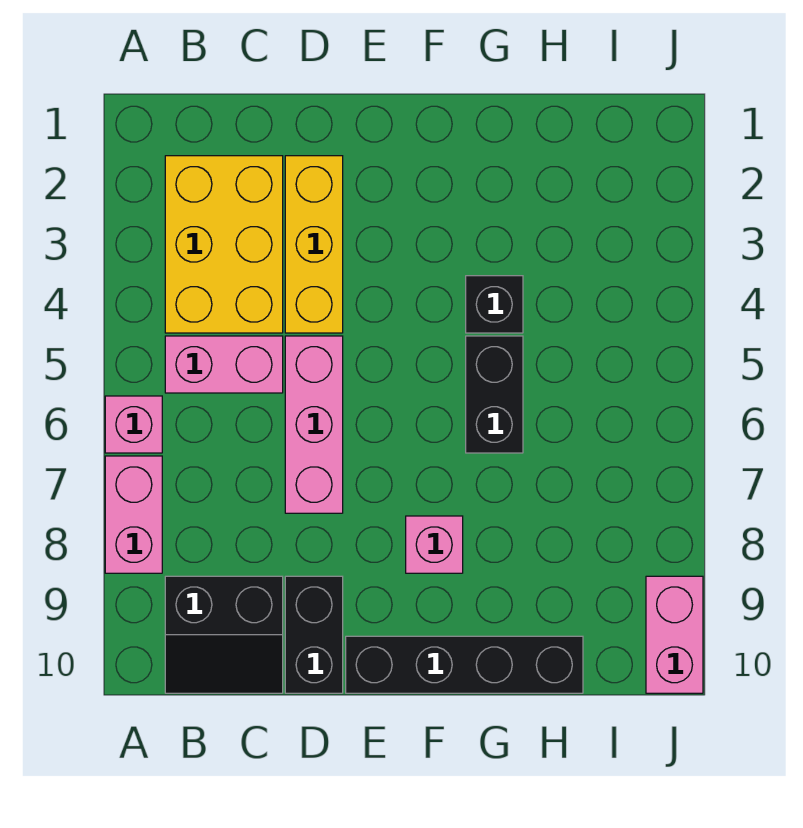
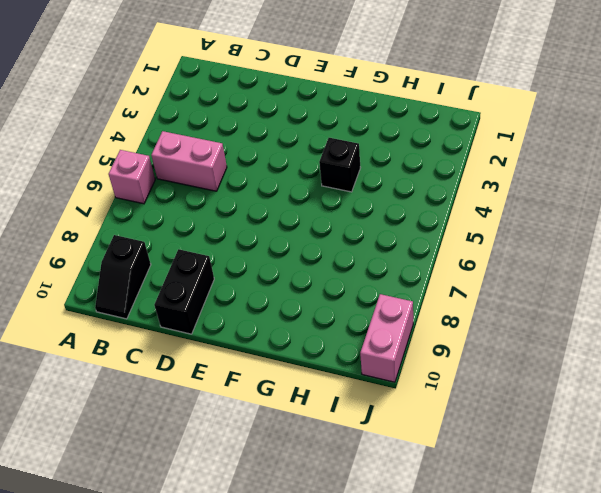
black 1x2 slope [95,235,151,319] -> black 2x2 slope [165,576,283,693]
none -> pink 1x2 brick [105,456,162,573]
none -> yellow 2x3 brick [165,156,283,333]
none -> yellow 1x3 brick [285,156,343,333]

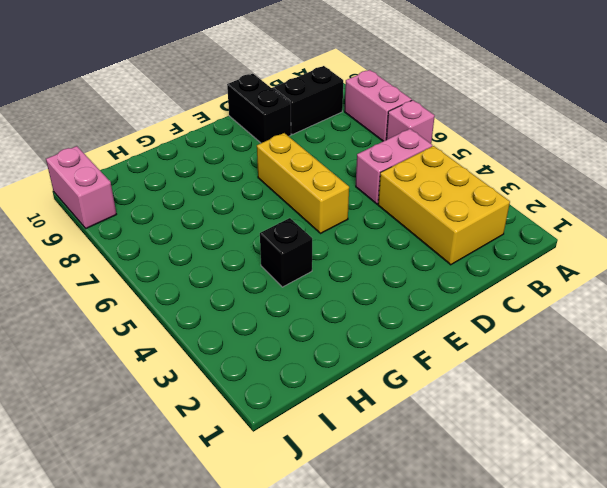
yellow 1x3 brick [257,133,349,234] -> yellow 1x3 brick moved to [285,156,343,333]
none -> pink 1x3 brick [285,336,343,513]
none -> black 1x4 brick [346,636,583,693]
none -> pink 1x1 brick [406,516,463,573]

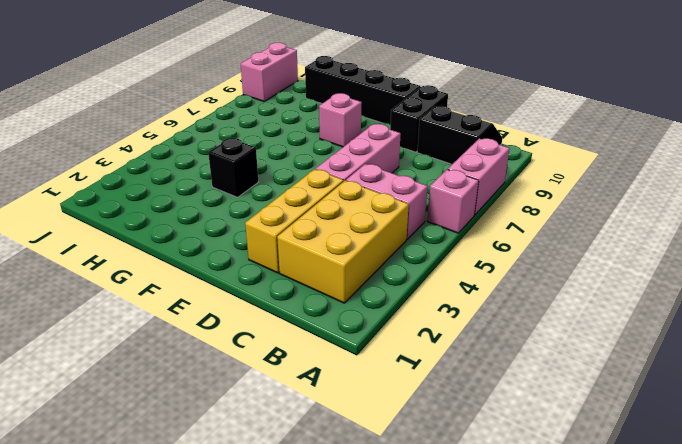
none -> black 1x2 brick [466,336,523,453]

